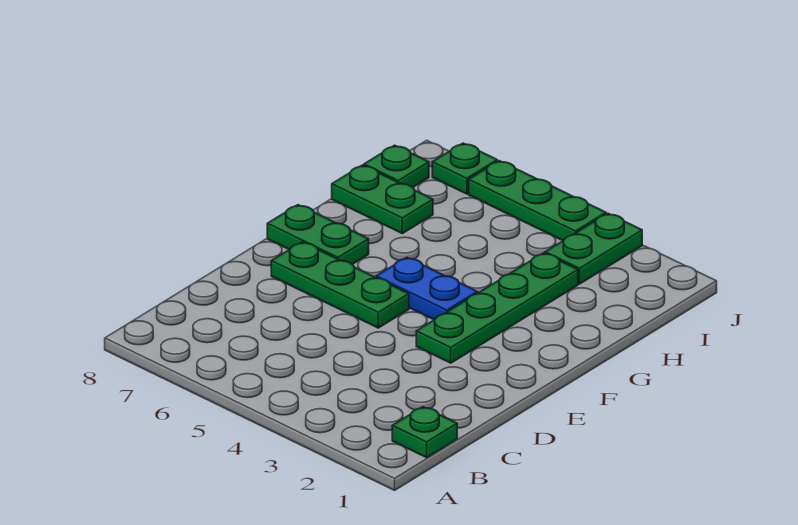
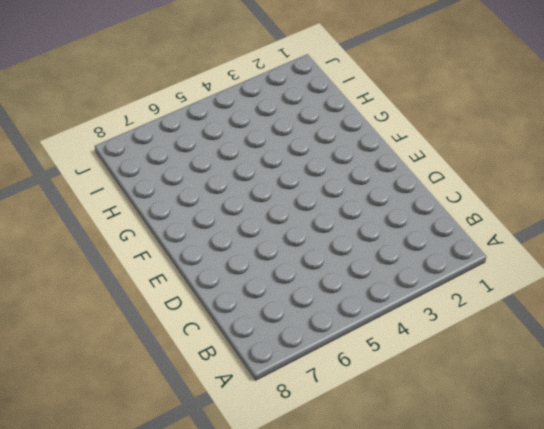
none -> green 1x1 plate [392,407,457,458]
none -> green 1x4 plate [416,253,578,363]

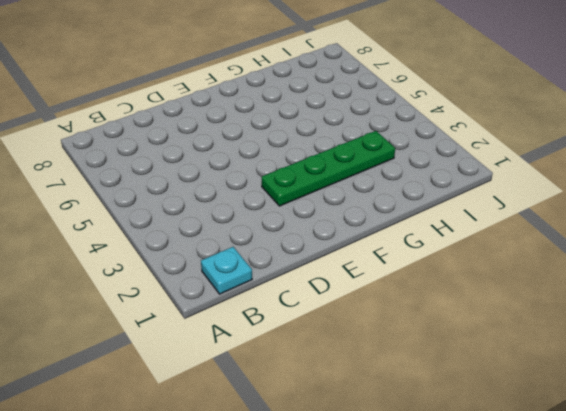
cyan 1x1 plate [201,247,252,294] -> green 1x1 plate [392,407,457,458]
none -> green 1x3 plate [271,242,409,328]
none -> blue 1x2 plate [376,257,477,320]

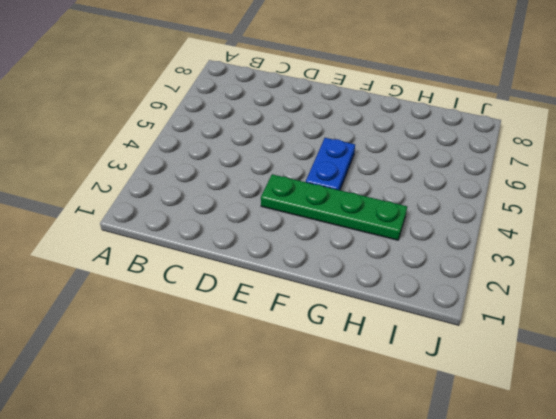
none -> green 1x1 plate [392,407,457,458]
none -> green 1x3 plate [271,242,409,328]

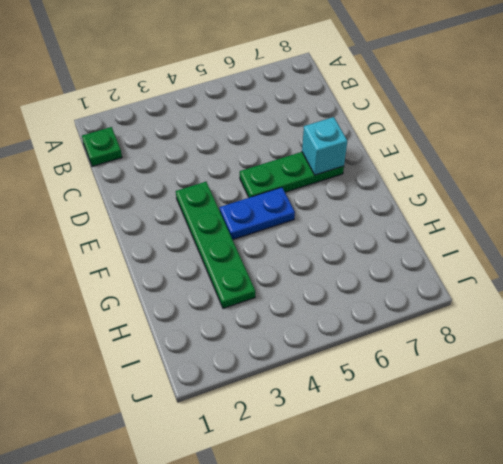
cyan 1x1 brick [302,117,347,175] -> none
none -> green 1x2 plate [267,205,369,264]
none -> green 1x2 plate [332,165,433,234]

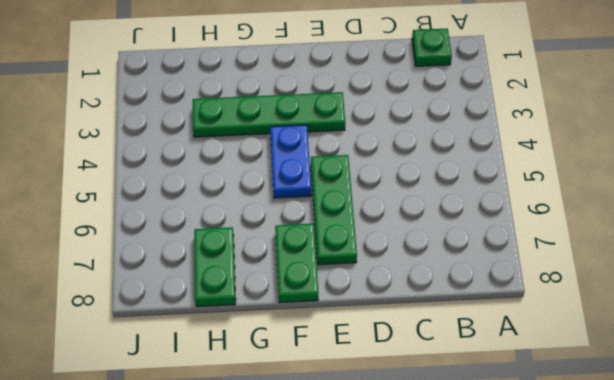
none -> green 1x2 plate [545,213,642,284]
none -> green 1x1 plate [364,145,429,187]

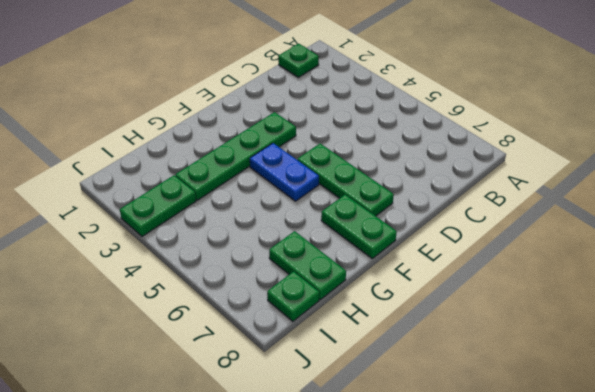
none -> green 1x3 plate [469,161,606,241]
none -> green 1x1 plate [432,143,497,194]

